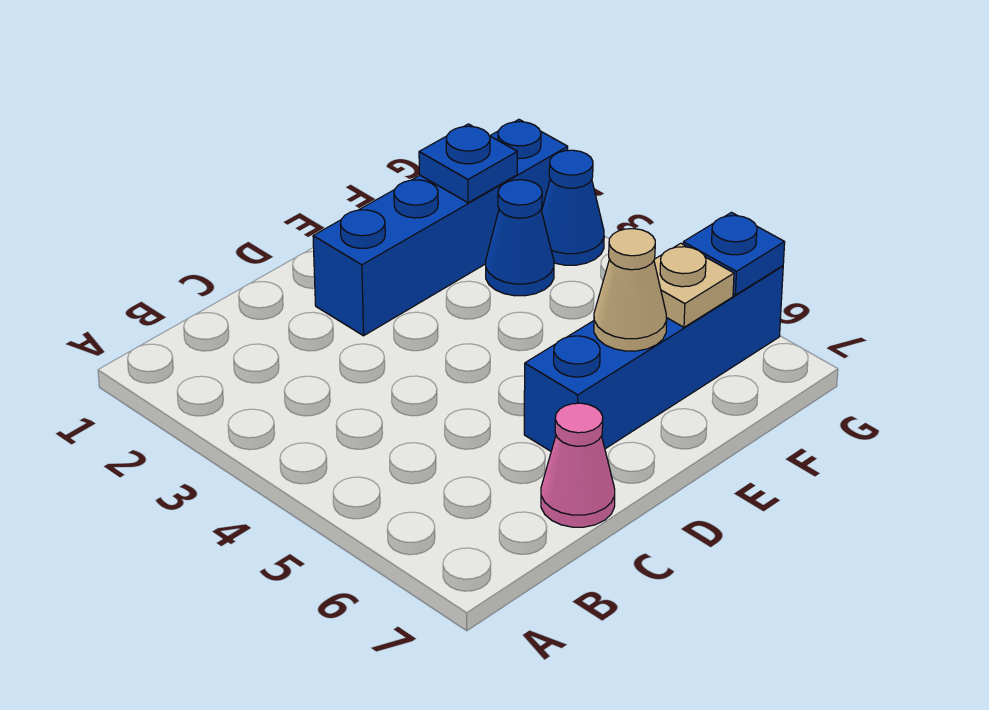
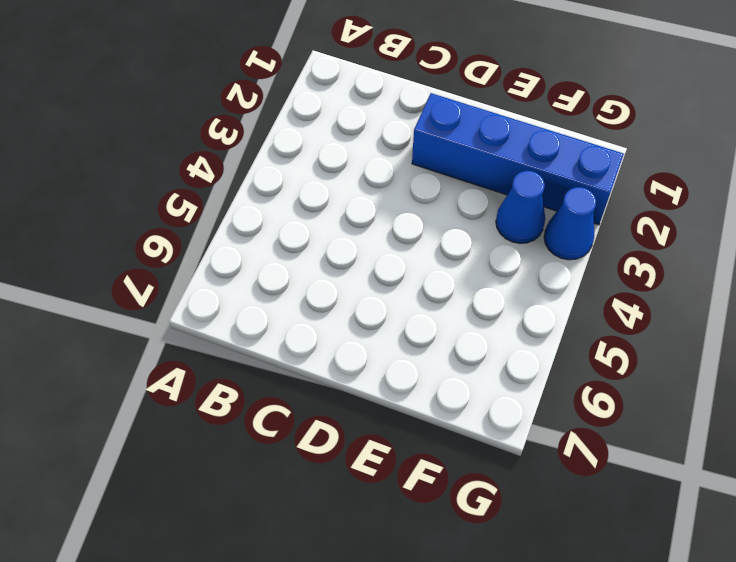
none -> pink 1x1 cone [541,403,615,527]
none -> blue 1x4 brick [524,266,783,451]

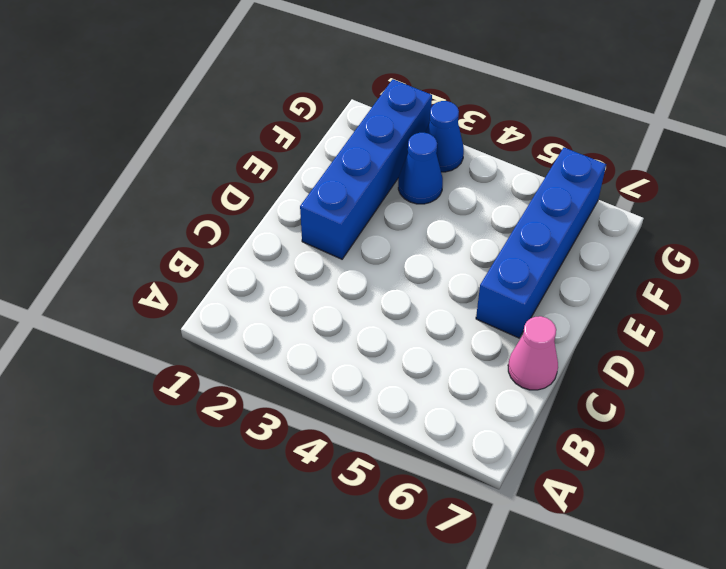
none -> tan 1x1 cone [594,229,667,351]
none -> blue 1x1 plate [419,124,517,203]

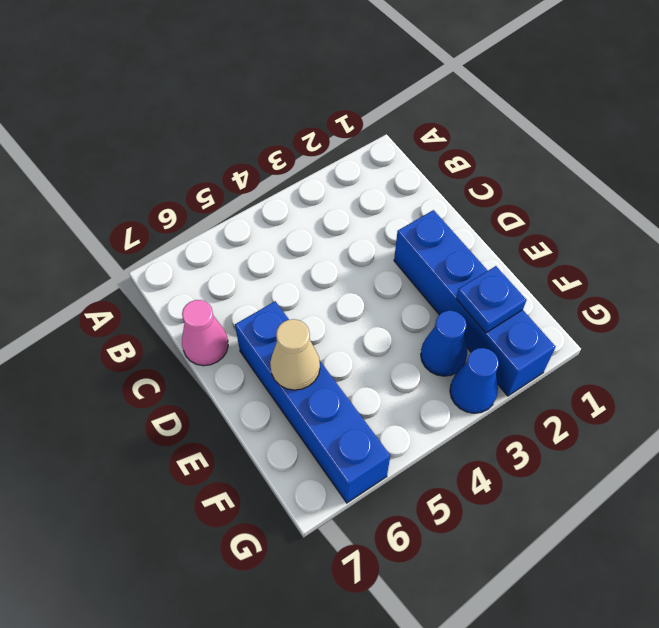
none -> tan 1x1 plate [654,243,734,327]
none -> blue 1x1 plate [683,212,785,295]

